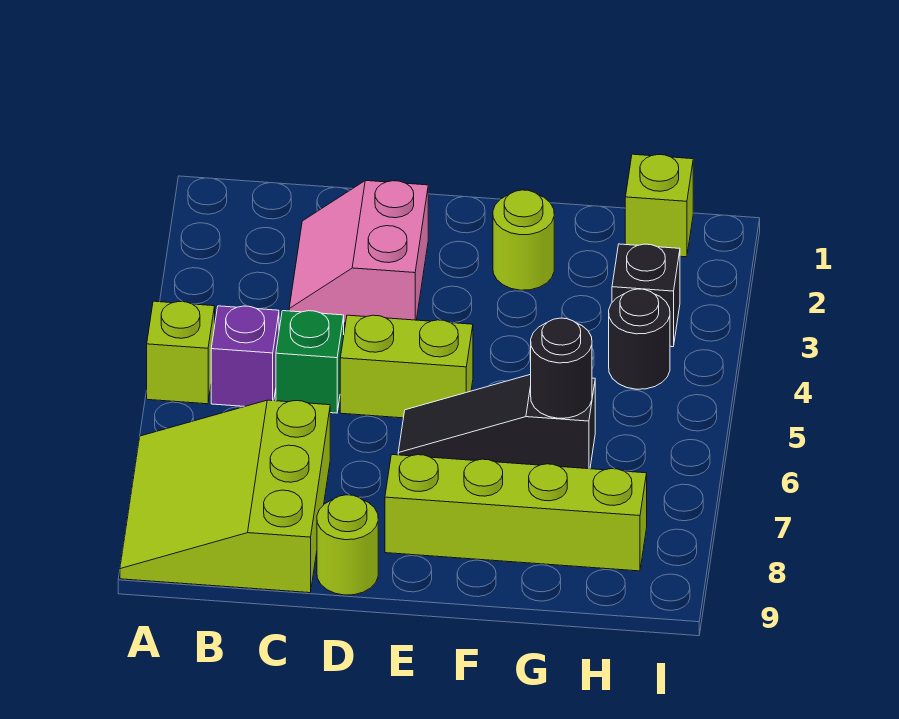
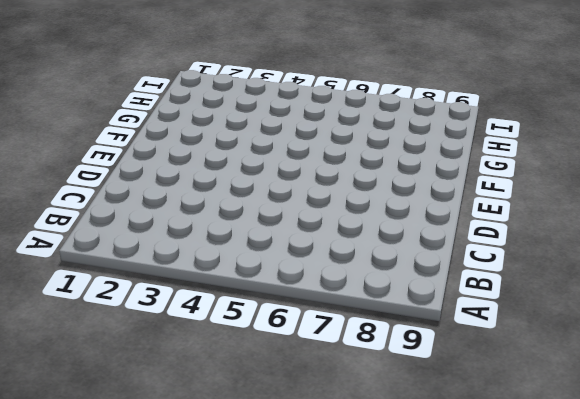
none -> lime 1x1 brick [147,301,215,404]
none -> lime 3x3 slope [120,400,330,593]
none -> purple 1x1 brick [211,306,279,407]

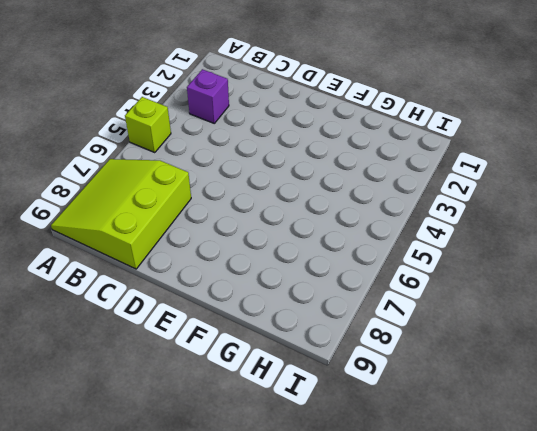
purple 1x1 brick [187,69,229,123] -> purple 1x1 brick moved to [211,306,279,407]
none -> pink 2x2 slope [289,181,428,323]
none -> green 1x1 brick [276,311,344,413]
none -> lime 1x2 brick [340,315,473,418]

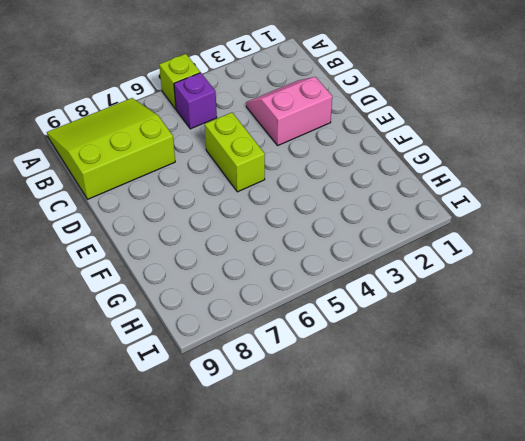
none -> green 1x1 brick [276,311,344,413]
none -> lime 1x1 round brick [317,495,378,595]
none -> black 1x3 slope [398,374,595,469]

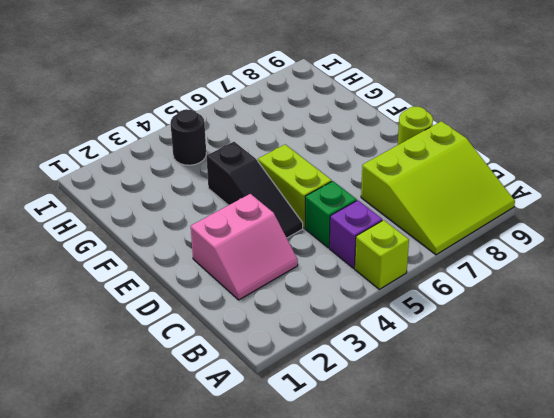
black 1x3 slope [206,142,303,238] -> black 1x3 slope moved to [398,374,595,469]
none -> lime 1x4 brick [385,455,647,571]
none -> lime 1x1 round brick [493,190,554,290]
none -> lime 1x1 brick [625,154,693,257]

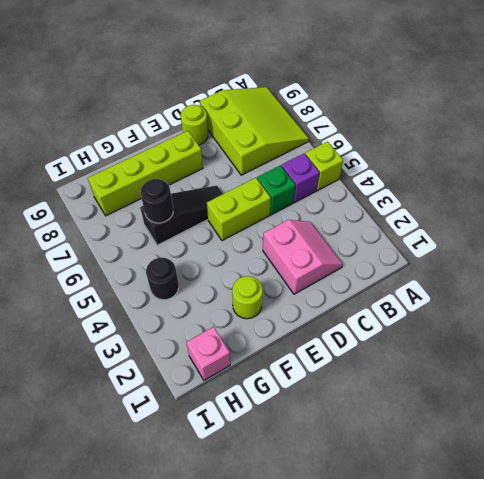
pink 1x1 brick [186,327,230,380] -> lime 1x1 brick [625,154,693,257]
none -> black 1x1 brick [612,244,680,347]

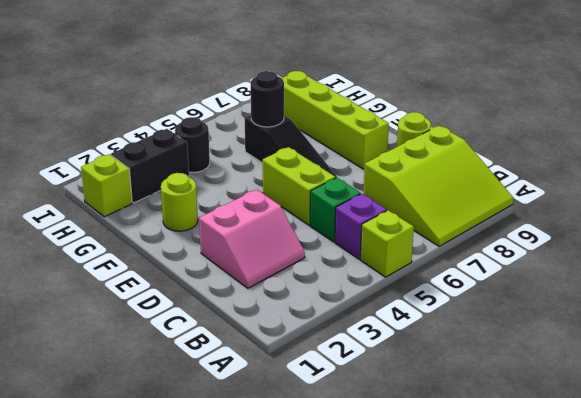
black 1x2 brick [111,129,189,203] -> black 1x1 brick [612,244,680,347]

